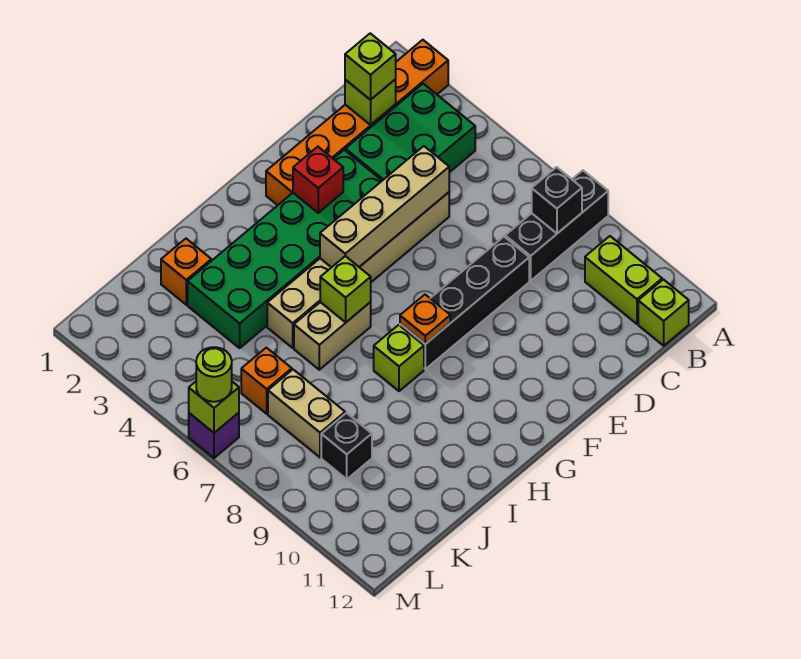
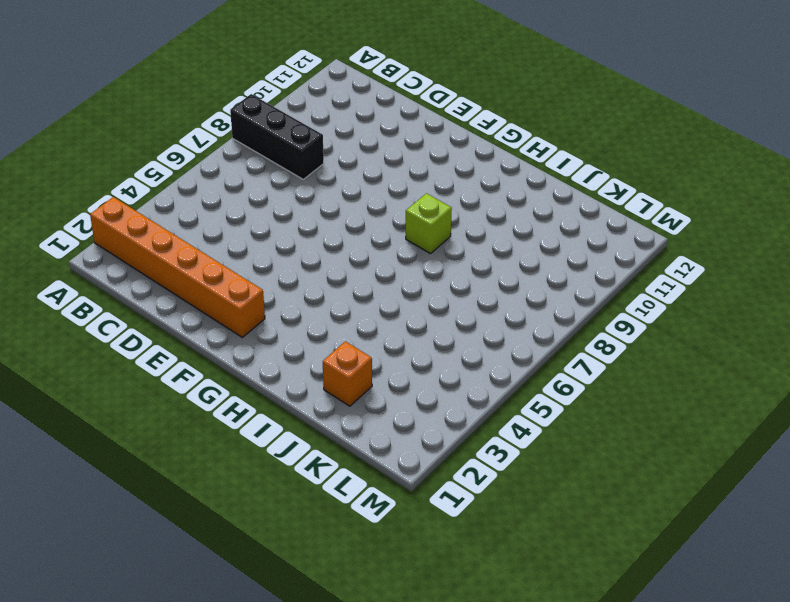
none -> green 2x3 brick [345,84,475,181]
none -> lime 1x2 brick [585,236,662,324]
none -> lime 1x1 brick [638,280,689,346]

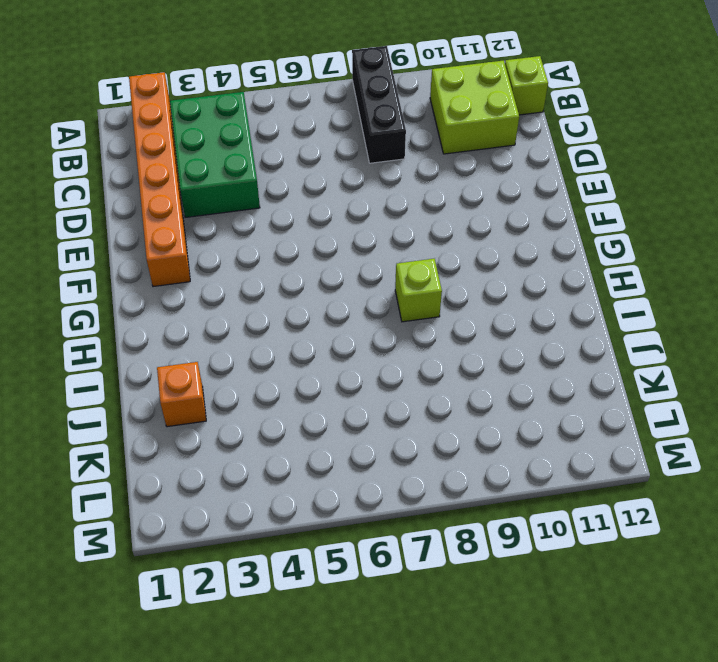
lime 2x2 brick [430,61,519,154] -> lime 1x2 brick [585,236,662,324]
none -> tan 1x6 brick [267,192,449,348]
none -> black 1x4 brick [400,237,529,369]
none -> green 2x6 brick [188,150,382,348]

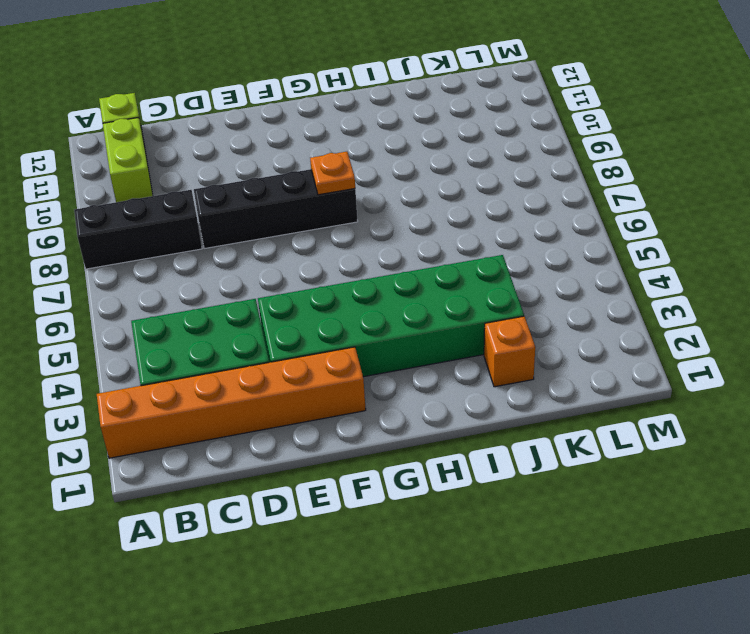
none -> tan 1x6 brick [267,192,449,348]
none -> tan 1x2 brick [294,302,371,370]
none -> lime 1x1 brick [374,325,424,391]

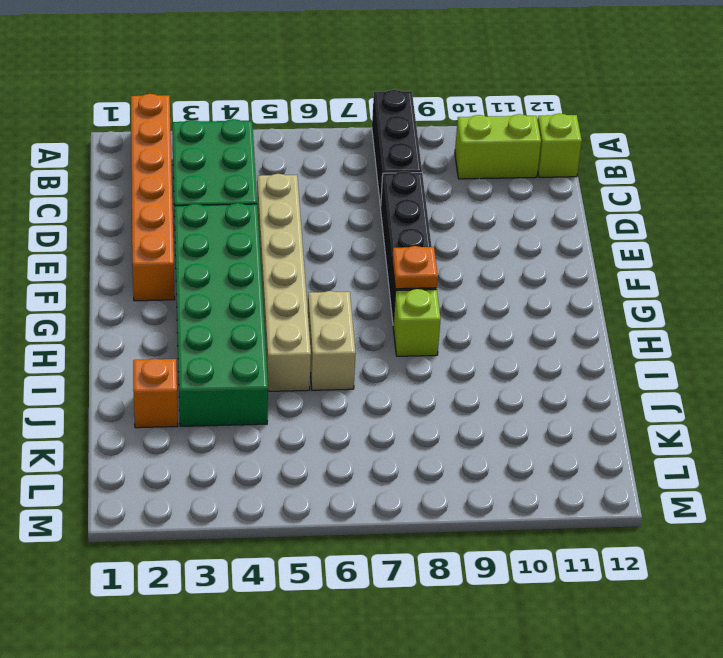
none -> orange 1x1 brick [241,348,292,414]
none -> tan 1x2 brick [268,370,345,457]
none -> black 1x1 brick [321,413,372,479]

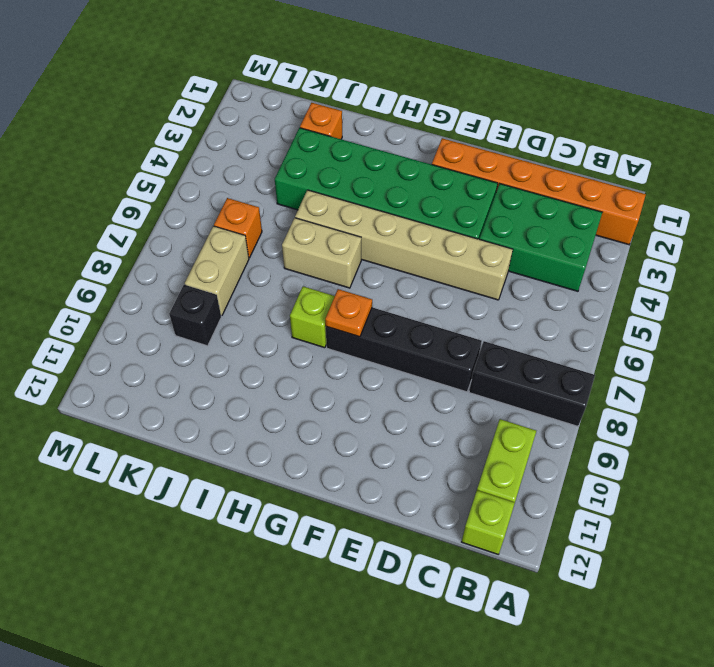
none -> purple 1x1 brick [189,413,239,458]
none -> black 1x1 brick [532,167,582,233]
none -> lime 1x1 brick [345,79,396,125]

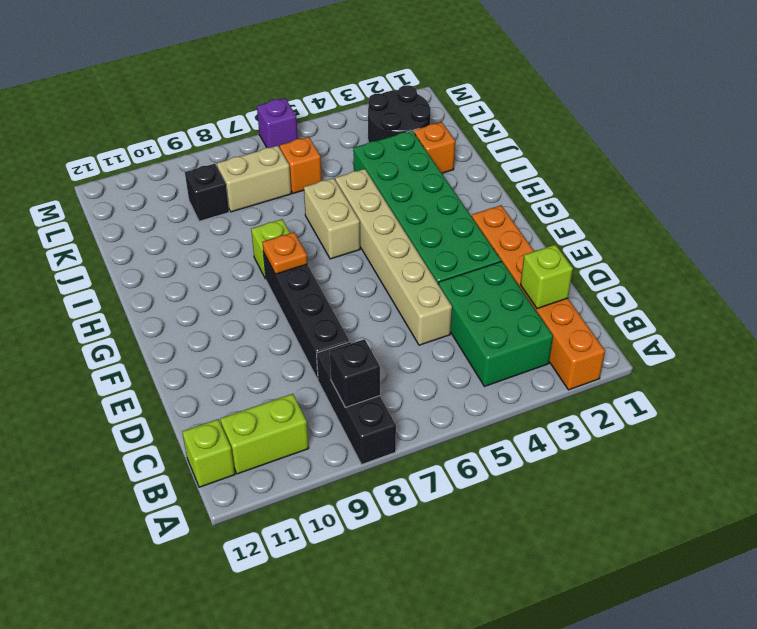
black 2x2 round brick [368,85,431,142] -> none
none -> tan 1x4 brick [320,146,449,268]
none -> red 1x1 brick [293,147,343,213]
none -> lime 1x1 brick [320,256,371,323]

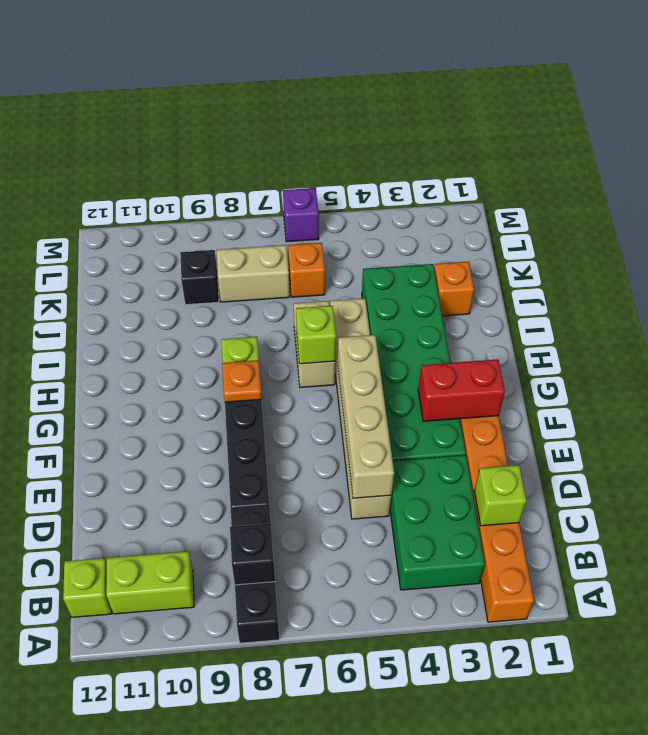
red 1x2 brick [418,359,505,421] -> red 1x1 brick [293,147,343,213]
none -> lime 1x1 brick [189,382,239,433]
none -> lime 1x1 brick [345,33,396,100]
none -> lime 1x1 round brick [196,347,232,402]

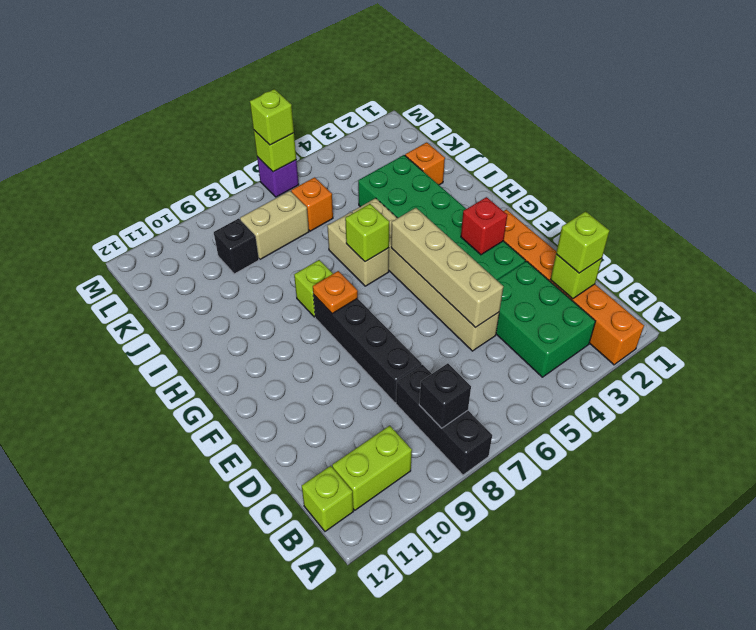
lime 1x1 brick [250,89,294,145] -> lime 1x1 round brick [196,347,232,402]

